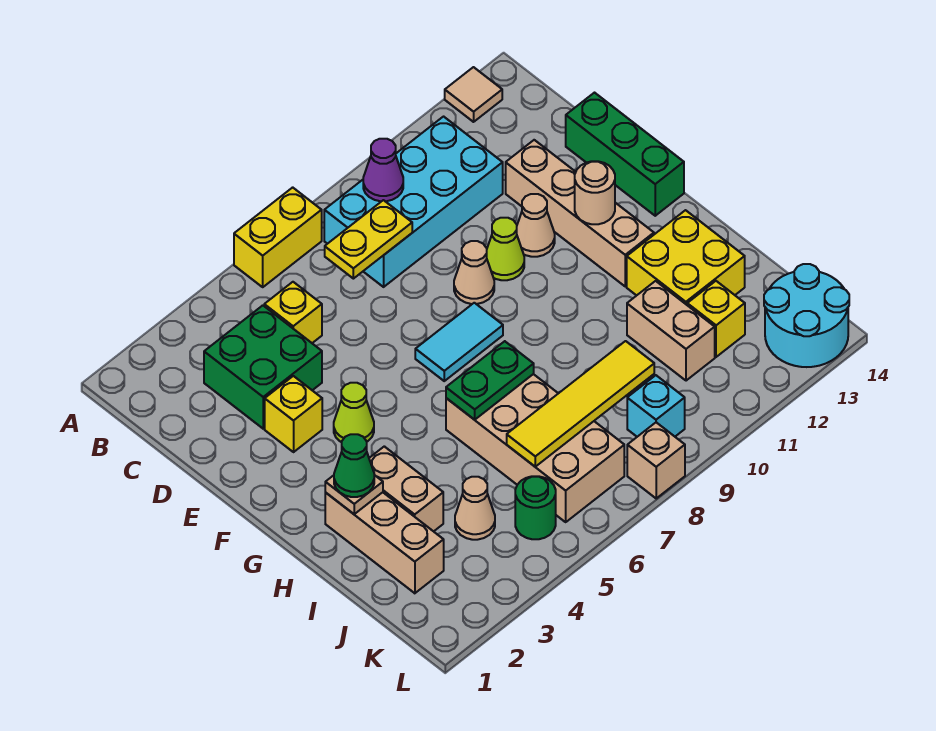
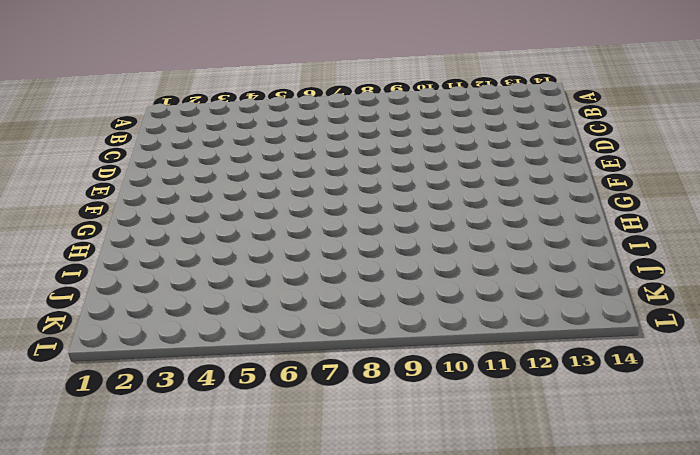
none -> yellow 1x2 brick [234,187,322,287]
none -> tan 1x1 tile [445,67,502,122]
none -> cyan 2x4 brick [324,117,503,287]
none -> green 2x2 brick [204,305,322,429]

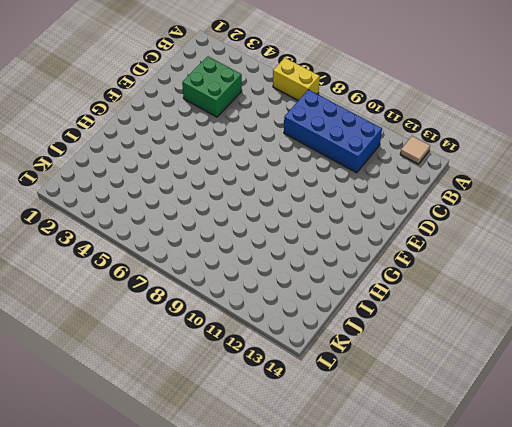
blue 2x4 brick [284,90,382,173] -> cyan 2x4 brick [324,117,503,287]
none -> yellow 1x1 brick [264,282,322,343]
none -> tan 1x4 brick [506,140,654,286]
none -> green 1x3 brick [566,93,684,216]
none -> yellow 1x1 brick [265,376,322,452]

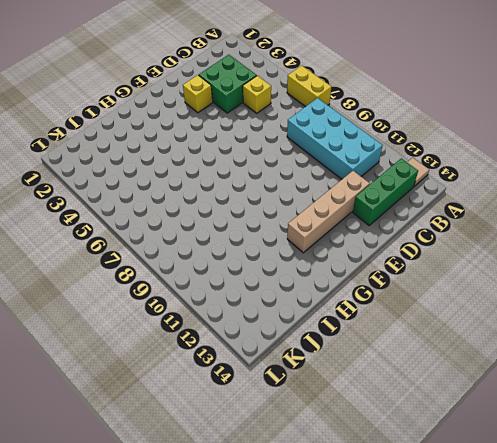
green 1x3 brick [353,159,418,225] -> green 1x3 brick moved to [566,93,684,216]
none -> tan 1x1 cone [454,241,494,304]
none -> lime 1x1 cone [487,218,524,280]
none -> tan 1x1 cone [517,194,555,257]
none -> lime 1x1 cone [334,383,374,442]

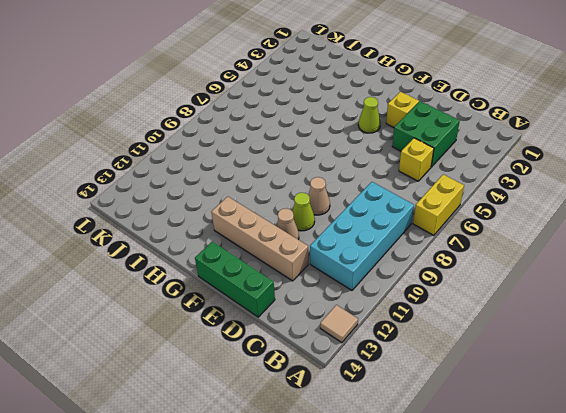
none -> cyan 1x2 tile [415,303,503,381]
none -> tan 1x3 brick [325,492,444,593]
none -> tan 1x2 brick [369,446,443,531]
none -> tan 2x4 brick [446,374,624,522]

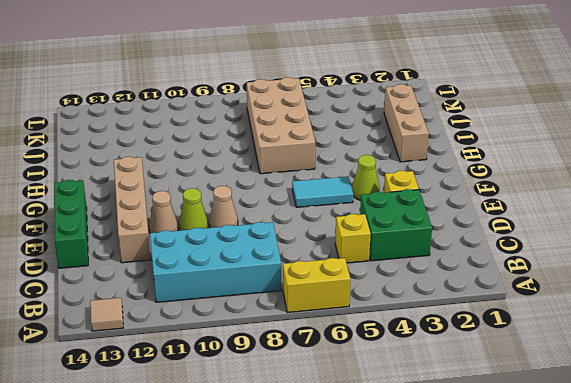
cyan 1x2 tile [292,177,353,207] -> cyan 1x2 tile moved to [415,303,503,381]
none -> tan 1x2 brick [369,446,443,531]
none -> yellow 2x2 brick [627,210,745,305]
none -> tan 1x2 brick [627,281,715,381]
none -> tan 1x1 cone [455,477,495,540]

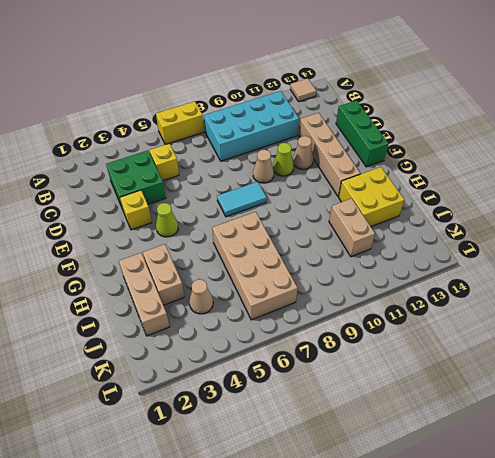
none -> yellow 1x1 brick [687,281,745,357]
none -> green 1x1 round brick [515,476,556,539]
none -> cyan 1x1 brick [627,375,685,437]
none -> cyan 2x2 round brick [764,264,849,367]

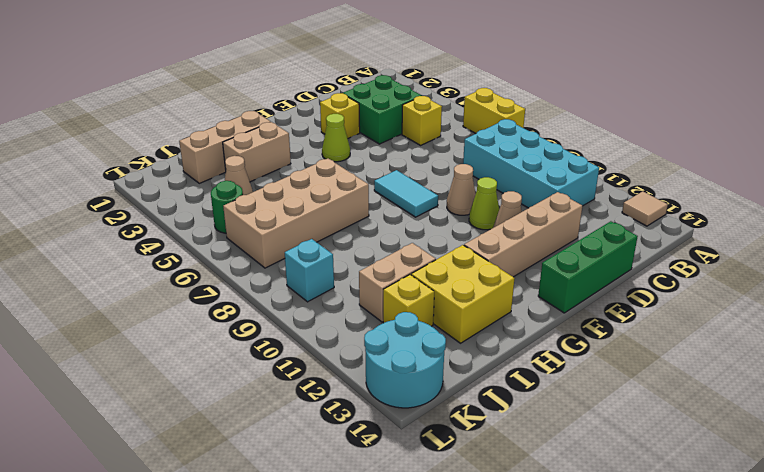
none -> tan 1x1 brick [627,422,685,498]
none -> purple 1x1 cone [363,139,403,201]
none -> yellow 1x2 plate [325,200,412,279]
none -> tan 1x1 round brick [575,161,615,224]

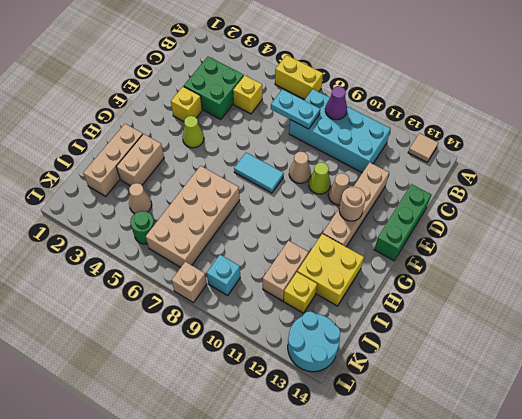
cyan 1x2 plate [271,89,320,129] -> yellow 1x2 plate [325,200,412,279]
none -> tan 1x1 plate [325,475,383,514]
none -> green 1x2 plate [446,341,534,420]
none -> yellow 1x4 tile [507,341,654,467]
none -> green 1x1 cone [334,434,374,497]

